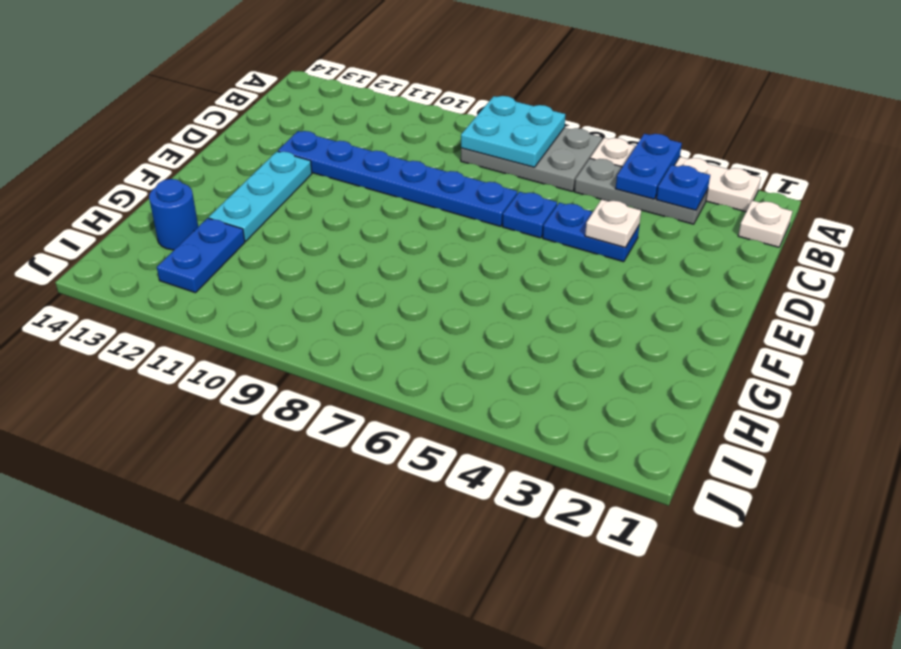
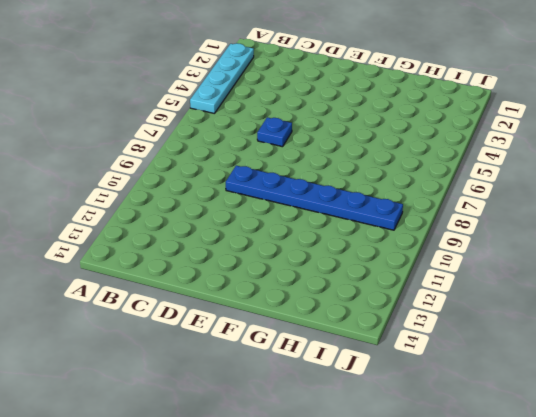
cyan 1x4 plate [190,43,254,114] -> white 1x4 plate [590,138,761,212]
blue 1x6 plate [226,166,403,230] -> blue 1x6 plate turned to [278,131,517,226]
none -> grey 2x3 plate [461,128,602,192]
none -> white 1x1 plate [738,201,792,247]
none -> grey 1x3 plate [574,158,708,224]

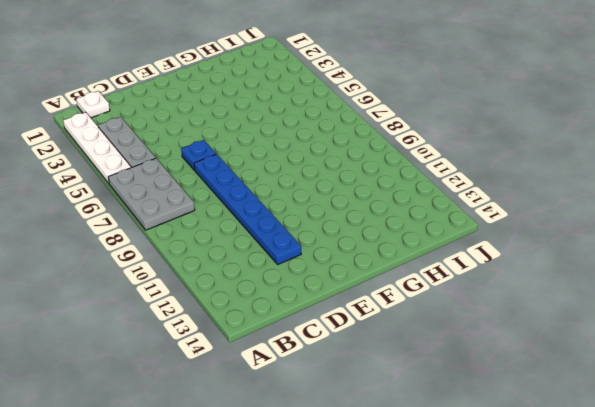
none -> blue 1x2 plate [543,203,639,262]
none -> cyan 1x3 plate [209,151,312,241]
none -> blue 1x2 plate [157,218,245,293]

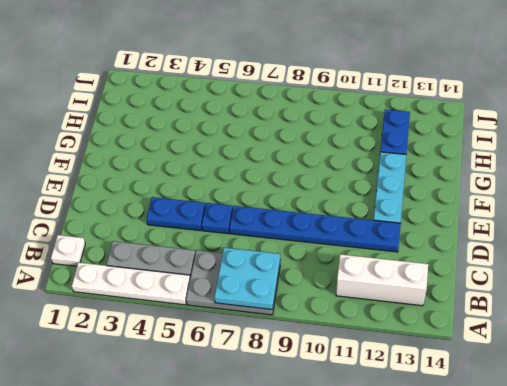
white 1x3 brick [336,254,428,306] -> none
none -> blue 1x1 round brick [149,179,198,250]
none -> blue 1x2 plate [616,134,682,199]
none -> blue 1x1 plate [656,165,710,210]

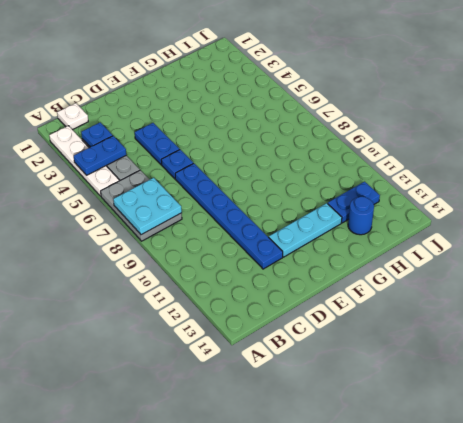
none -> white 1x1 plate [585,199,641,248]

